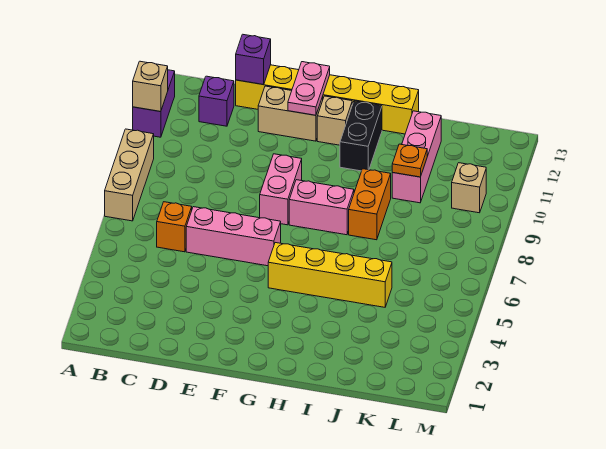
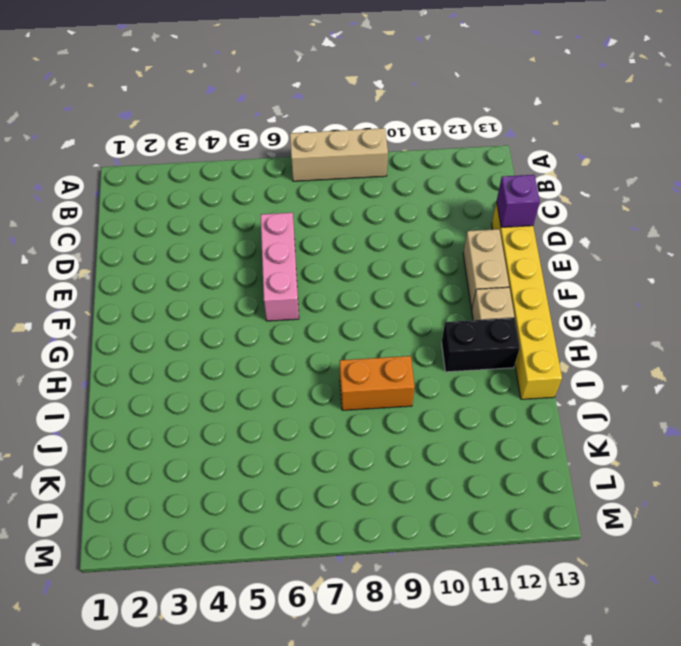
none -> purple 1x2 brick [133,70,175,137]
none -> orange 1x1 brick [157,202,192,252]
none -> purple 1x1 brick [199,76,234,126]

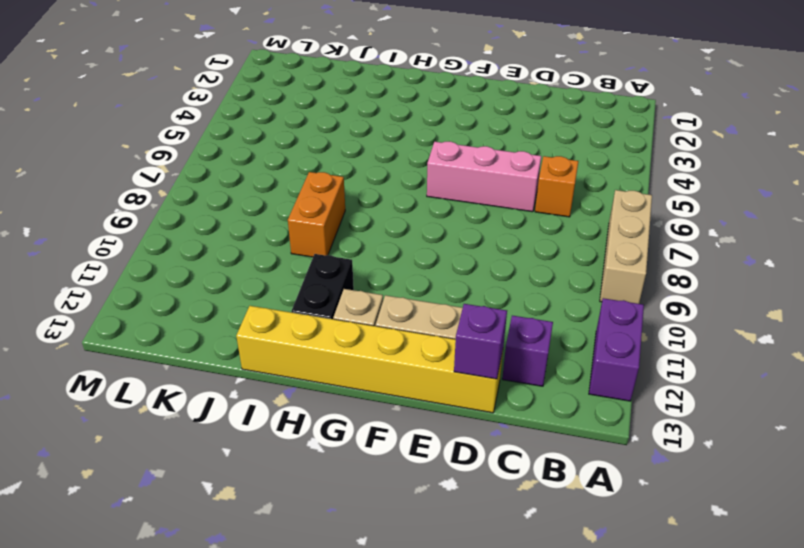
none -> pink 1x2 brick [260,154,302,225]
none -> yellow 1x4 brick [268,243,392,307]
none -> pink 1x2 brick [289,180,354,235]

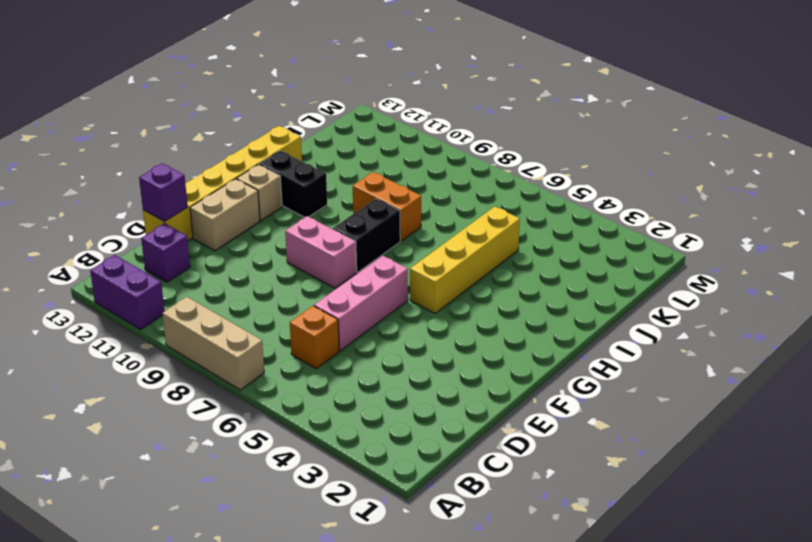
black 1x2 brick [333,199,400,272] -> pink 1x2 brick [289,180,354,235]
none -> pink 1x3 brick [392,111,441,203]
none -> tan 1x1 brick [452,163,486,213]
none -> tan 1x1 brick [133,61,168,112]

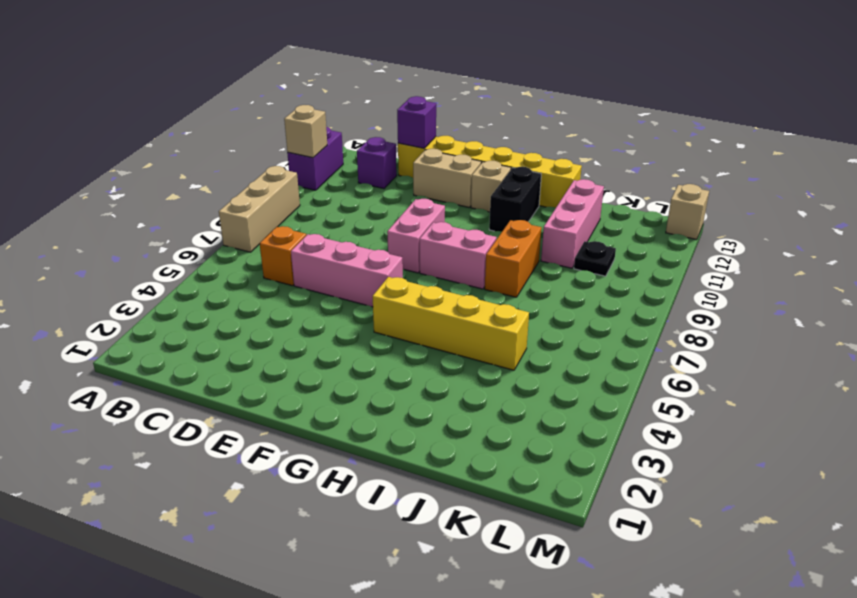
black 1x1 plate [574,241,616,276] -> none
tan 1x1 brick [666,184,709,240] -> tan 1x1 brick moved to [452,163,486,213]
none -> pink 1x2 plate [288,62,330,115]
none -> orange 1x1 plate [392,144,427,177]

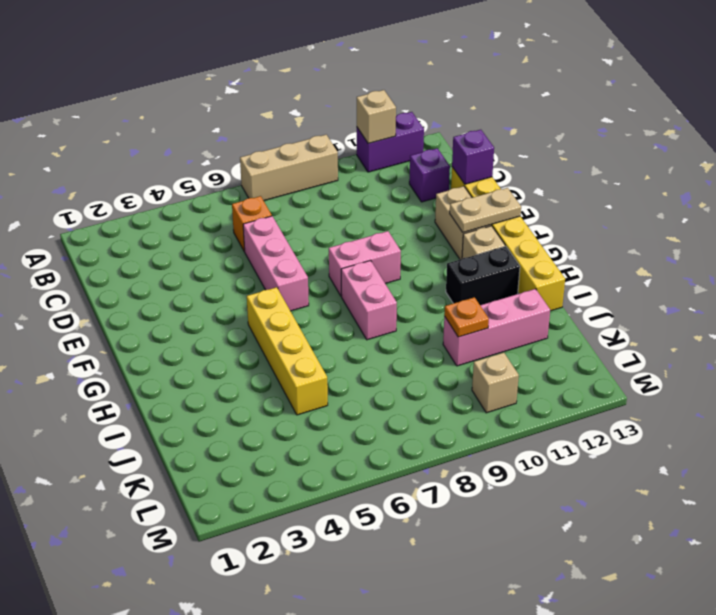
tan 1x2 plate [450,188,521,232] -> pink 1x2 plate [288,62,330,115]
none -> orange 1x2 brick [349,169,391,240]

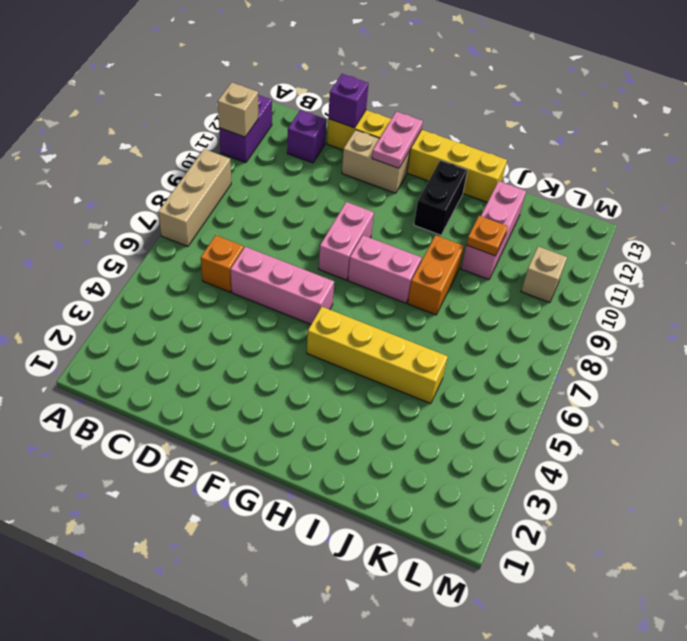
none -> tan 1x1 brick [317,96,352,145]

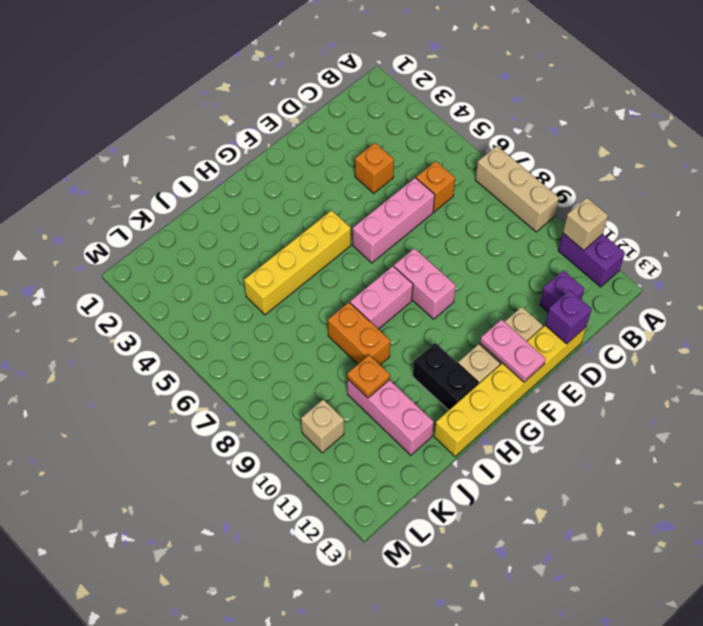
orange 1x1 brick [355,143,394,193] -> none

